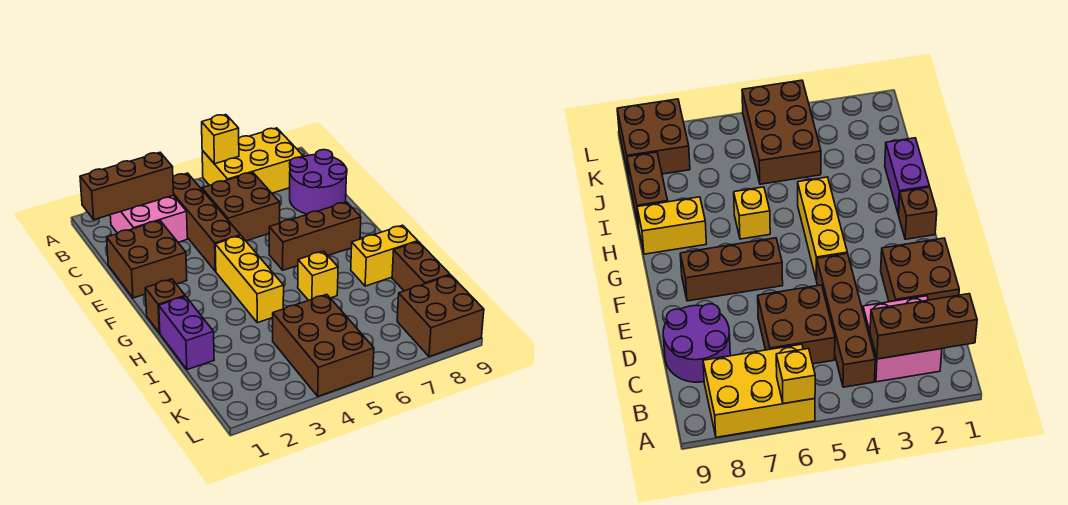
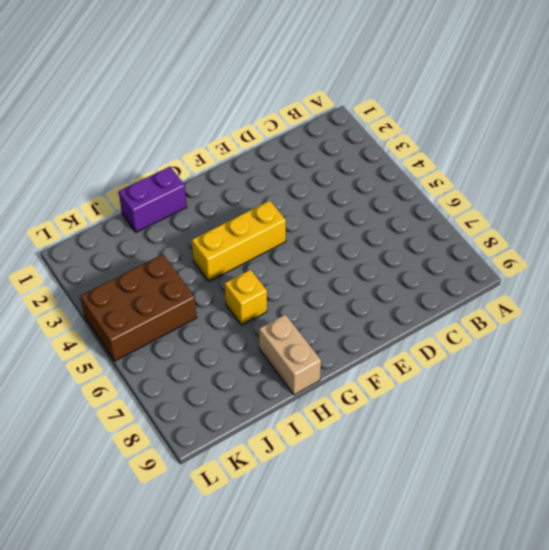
tan 1x2 brick [259,314,321,395] -> yellow 1x2 brick [351,225,418,286]
none -> yellow 2x3 brick [202,128,303,193]
none -> pink 2x2 brick [110,196,187,242]
none -> brown 1x4 brick [173,173,241,271]

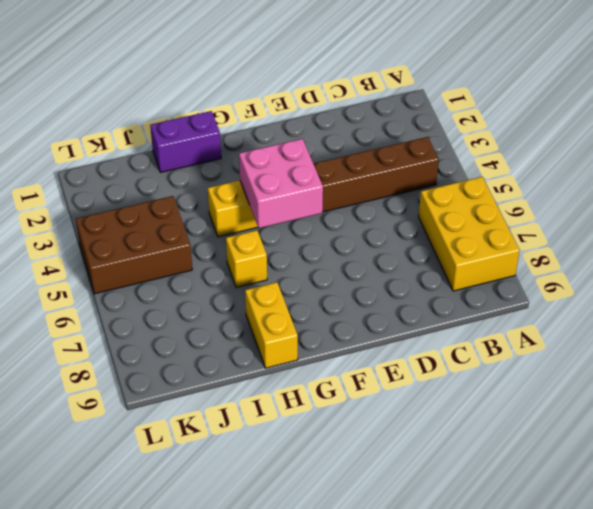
pink 2x2 brick [239,139,323,228] -> pink 2x2 brick moved to [110,196,187,242]
none -> brown 2x2 brick [202,172,280,241]
none -> purple 2x2 round brick [290,150,347,214]
none -> brown 2x2 brick [107,221,187,298]

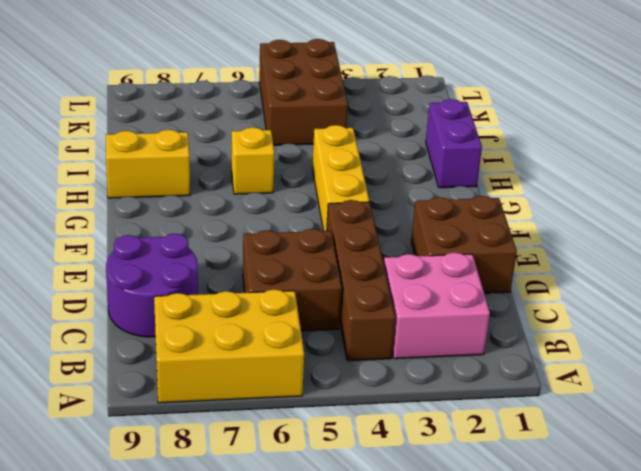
none -> brown 1x3 brick [269,202,361,270]
none -> brown 1x1 brick [145,279,185,333]
none -> brown 1x2 brick [392,242,450,291]

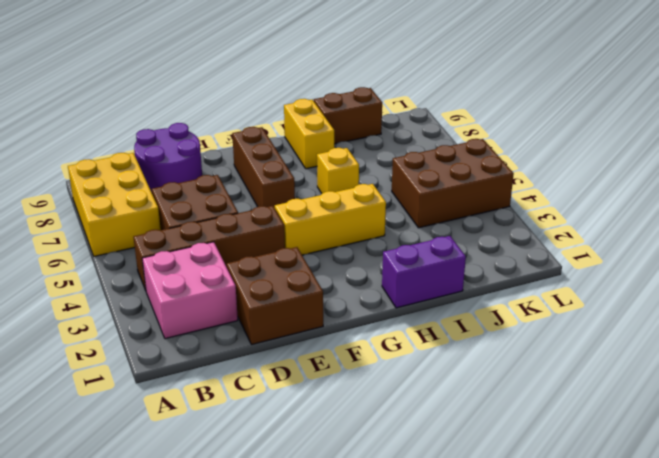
none -> brown 1x1 brick [145,279,185,333]
none -> brown 2x2 brick [397,275,484,357]
none -> yellow 1x1 brick [202,115,239,164]

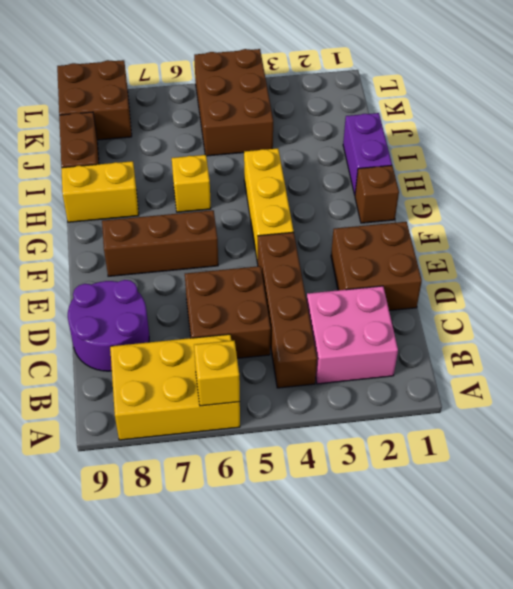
none -> brown 1x3 brick [80,153,174,220]

